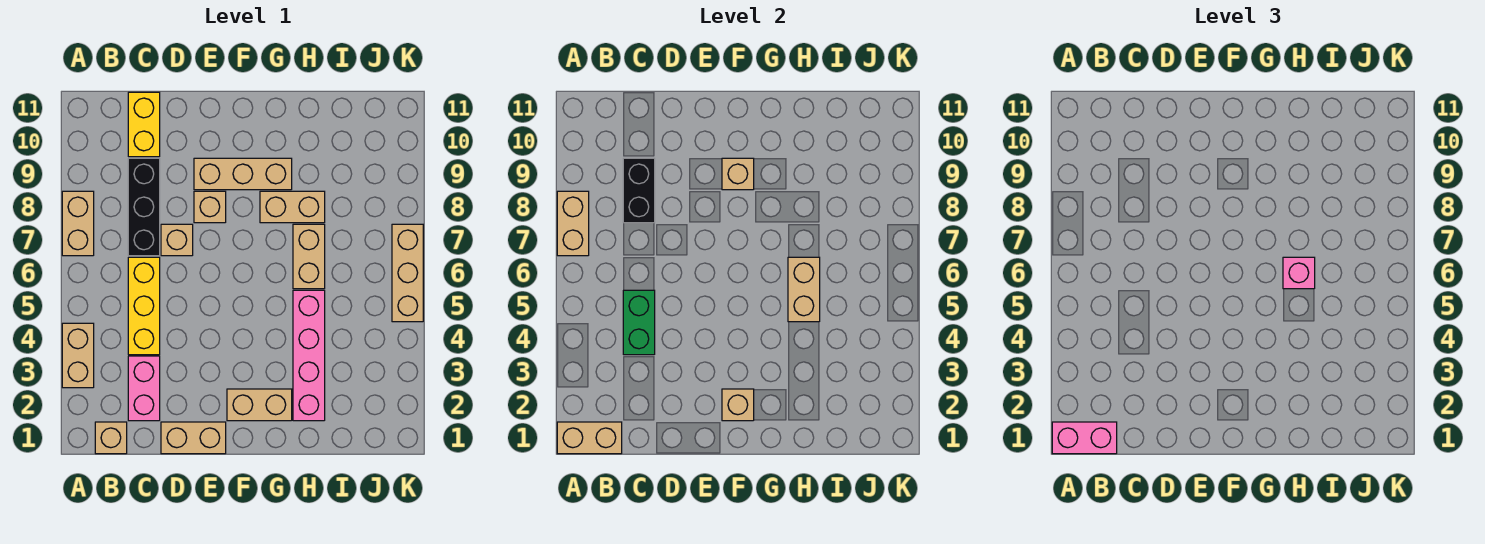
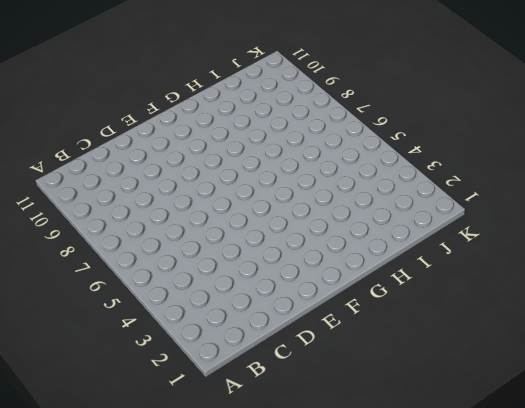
none -> tan 1x2 brick [62,323,94,388]
none -> tan 1x2 brick [62,191,94,256]
none -> tan 1x1 brick [95,422,127,454]

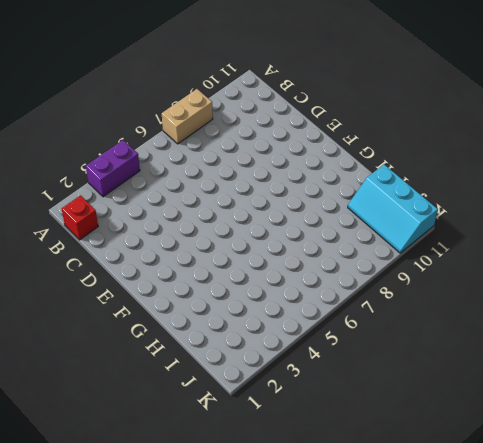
purple 1x2 brick [86,140,140,197] -> tan 1x2 brick [62,323,94,388]
red 1x1 brick [62,195,98,240] -> tan 1x1 brick [95,422,127,454]
cyan 2x3 slope [348,165,438,253] -> none
none -> pink 1x2 brick [128,356,160,421]
none -> yellow 1x3 brick [128,257,160,355]
none -> black 1x3 brick [128,158,160,256]

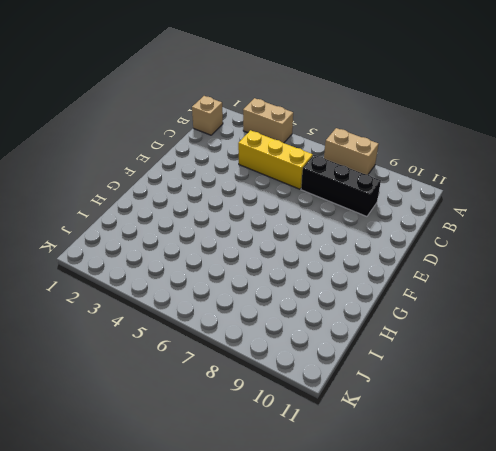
none -> pink 1x2 brick [128,356,160,421]
none -> yellow 1x2 brick [128,92,160,157]
none -> tan 1x2 brick [161,422,226,454]

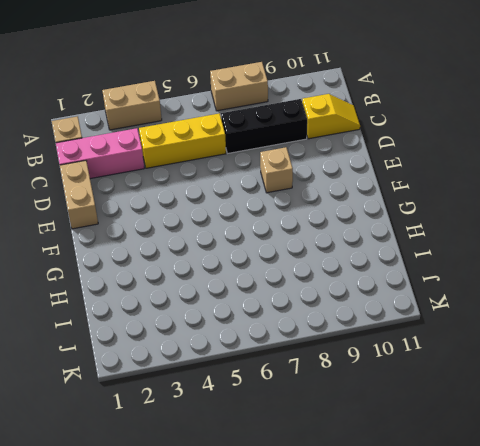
pink 1x3 brick [56,128,144,179] -> pink 1x2 brick [128,356,160,421]
yellow 1x2 slope [302,94,360,139] -> yellow 1x2 brick [128,92,160,157]
none -> tan 1x1 brick [161,224,193,256]
none -> tan 1x3 brick [194,158,292,190]
none -> tan 1x2 brick [227,389,292,421]

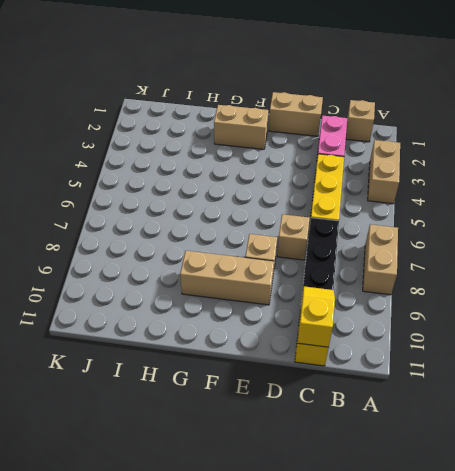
yellow 1x2 slope [298,286,335,347] -> none
none -> tan 1x2 brick [260,191,325,223]
none -> pink 1x4 brick [293,290,325,421]
none -> tan 1x2 brick [293,224,325,289]

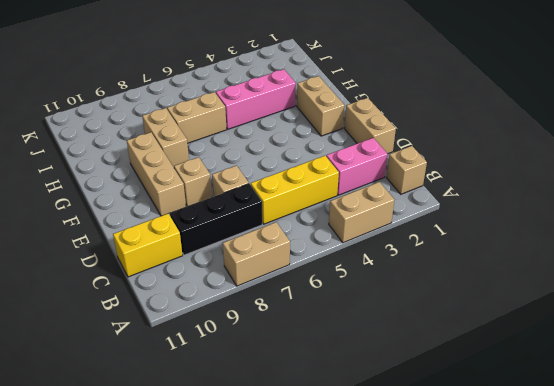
pink 1x3 brick [216,69,296,129] -> pink 1x4 brick [293,290,325,421]
none -> tan 1x3 brick [392,224,423,322]
none -> tan 1x2 brick [557,422,622,454]
none -> tan 1x2 brick [557,191,589,256]

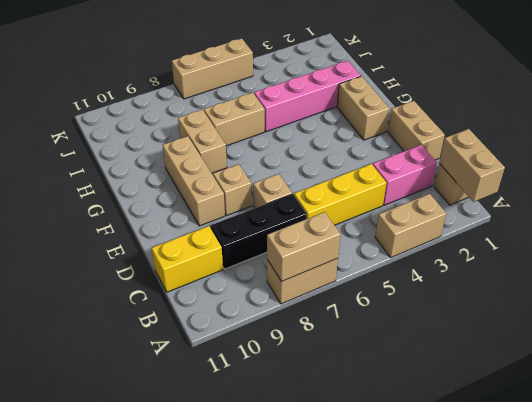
none -> green 1x2 brick [623,290,655,355]
none -> black 1x2 brick [623,158,655,223]
none -> tan 1x1 brick [722,389,754,421]

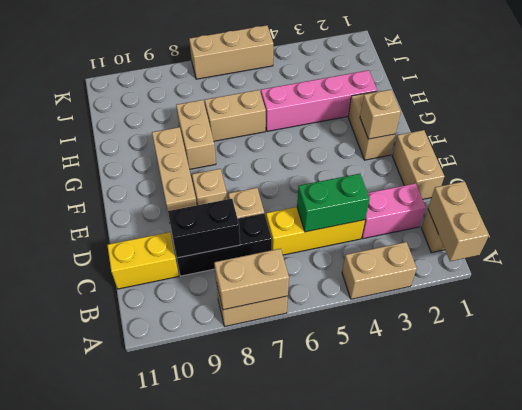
none -> tan 1x1 brick [722,158,754,190]
none -> tan 1x2 brick [788,257,820,322]
none -> pink 1x2 brick [1052,422,1117,454]

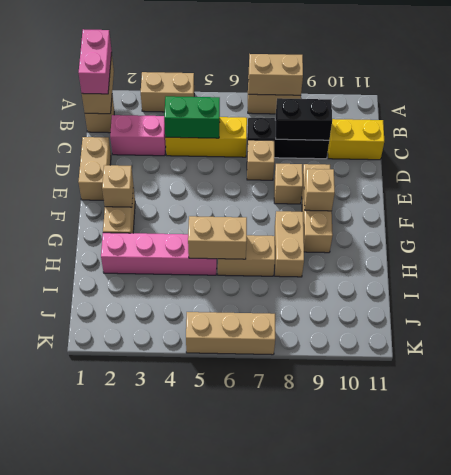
none -> pink 1x1 brick [1283,257,1315,289]

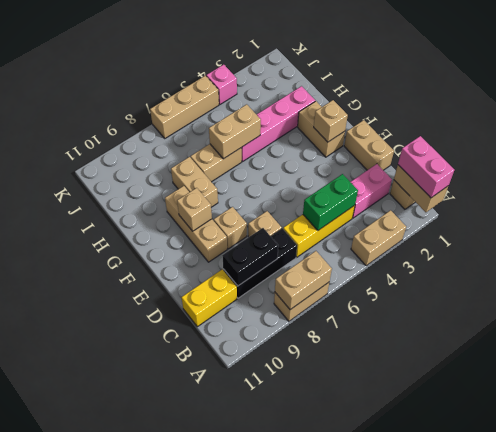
pink 1x1 brick [206,65,237,104] -> pink 1x1 brick moved to [1283,257,1315,289]

